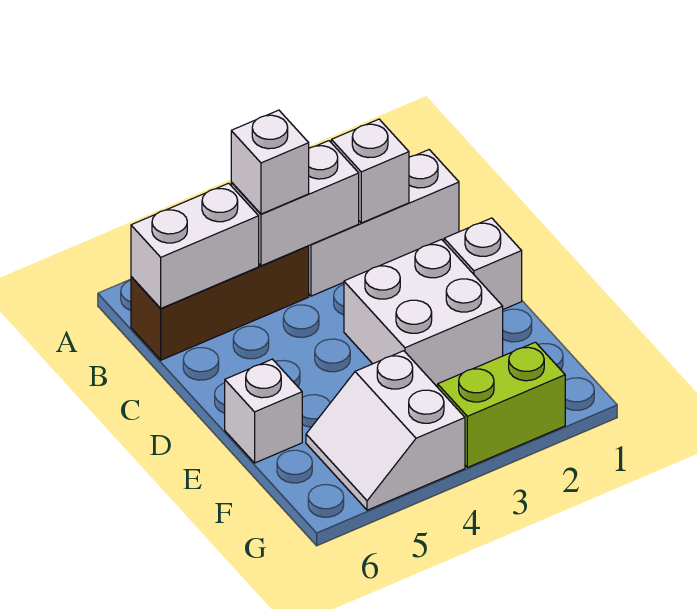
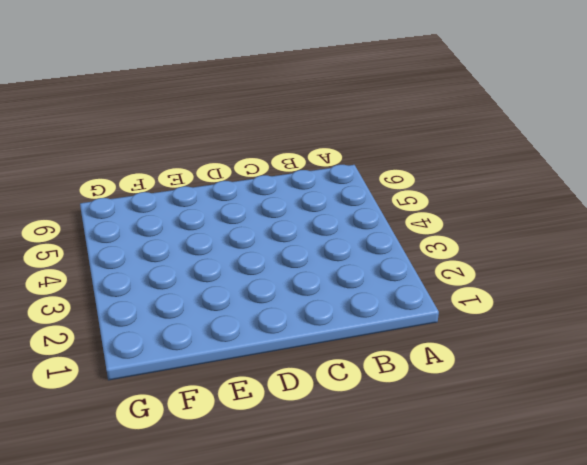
none -> white 1x3 brick [309,150,459,296]
none -> brown 1x3 brick [131,246,309,360]

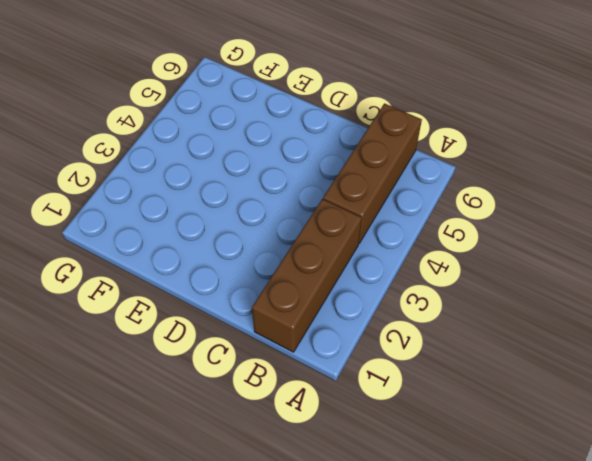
brown 1x3 brick [252,199,362,352] -> white 1x3 brick [309,150,459,296]
none -> white 1x1 brick [444,218,522,309]
none -> white 2x2 brick [344,239,503,386]

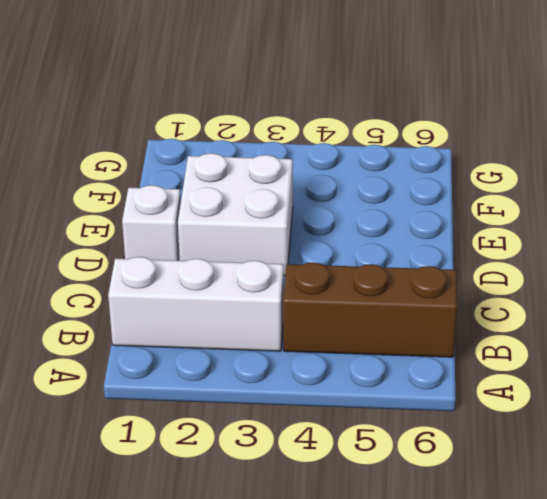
none -> white 1x1 brick [225,359,302,463]
none -> white 2x2 slope [306,351,465,510]

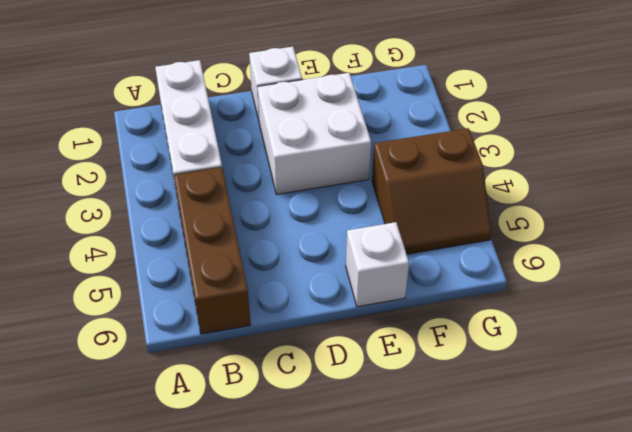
brown 2x2 slope [372,128,491,254] -> white 2x2 slope [306,351,465,510]
none -> lime 1x2 brick [438,342,565,467]
none -> white 1x1 brick [331,119,409,223]

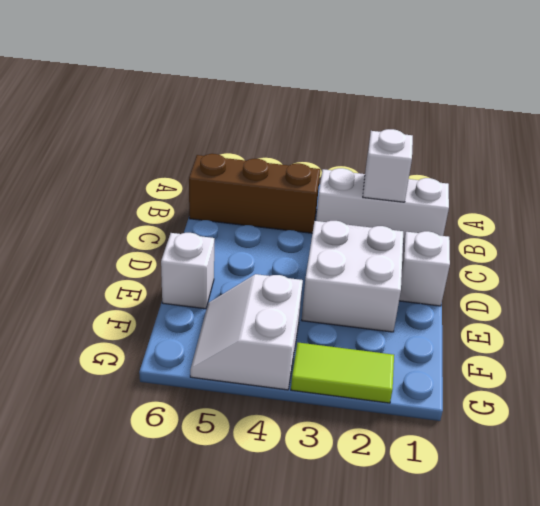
lime 1x2 tile [291,343,394,403] -> lime 1x2 brick [438,342,565,467]
none -> white 1x2 brick [231,141,359,266]
none -> white 1x2 brick [131,183,259,308]

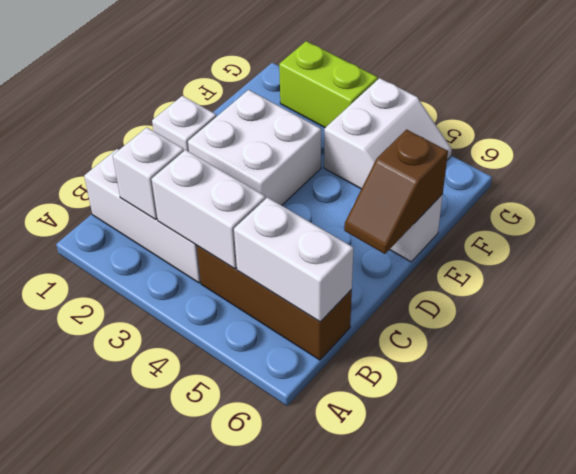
brown 1x2 slope [344,130,448,254] -> none
none -> white 1x1 brick [231,110,309,214]

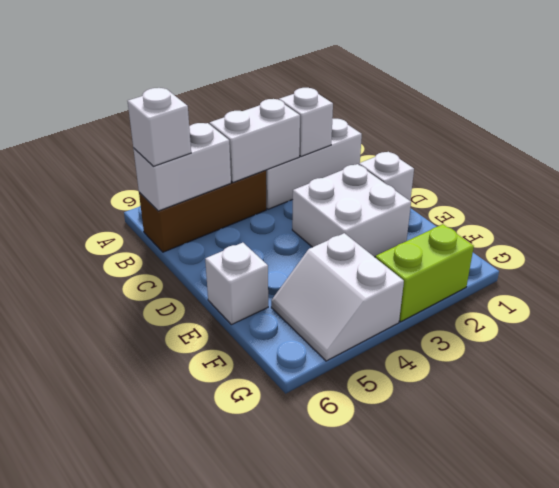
white 1x1 brick [128,88,191,166] -> white 1x1 brick moved to [231,110,309,214]

